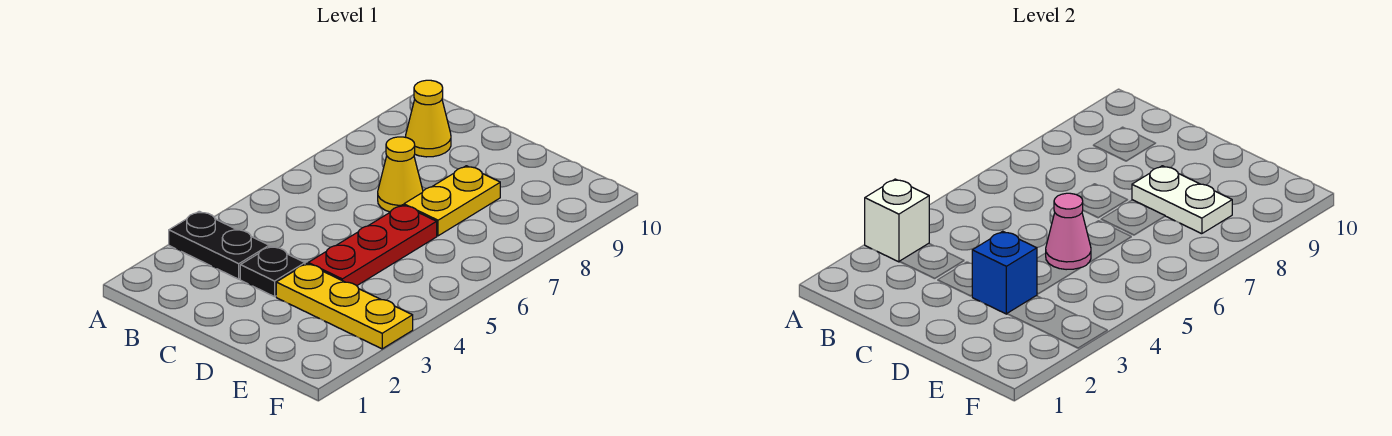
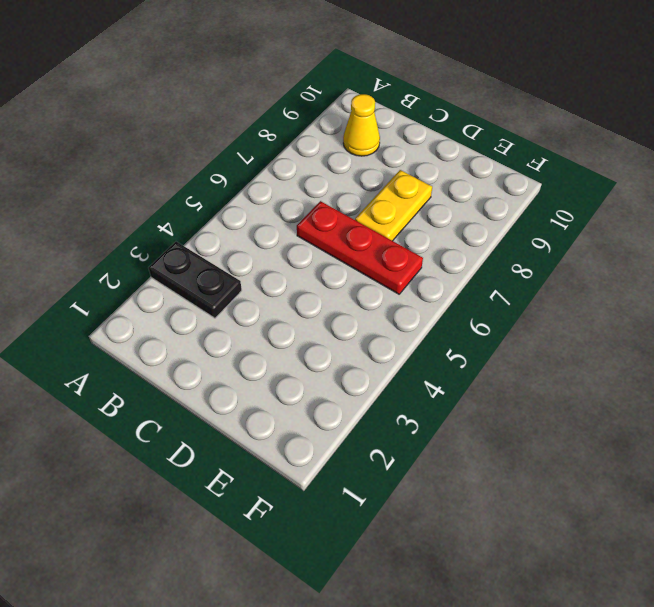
red 1x3 plate [297,201,423,294] -> red 1x3 plate turned to [308,205,437,286]
none -> black 1x1 plate [240,246,305,297]
none -> yellow 1x1 cone [378,137,423,212]

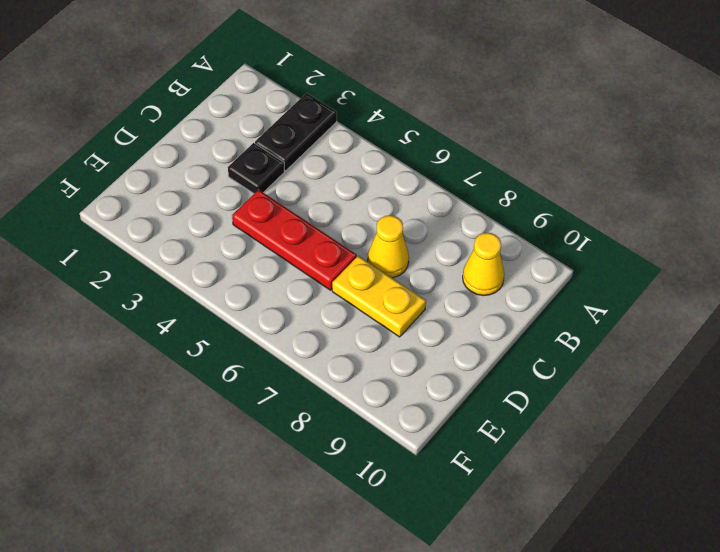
none -> yellow 1x3 plate [276,264,413,349]
none -> white 1x1 brick [865,179,929,262]

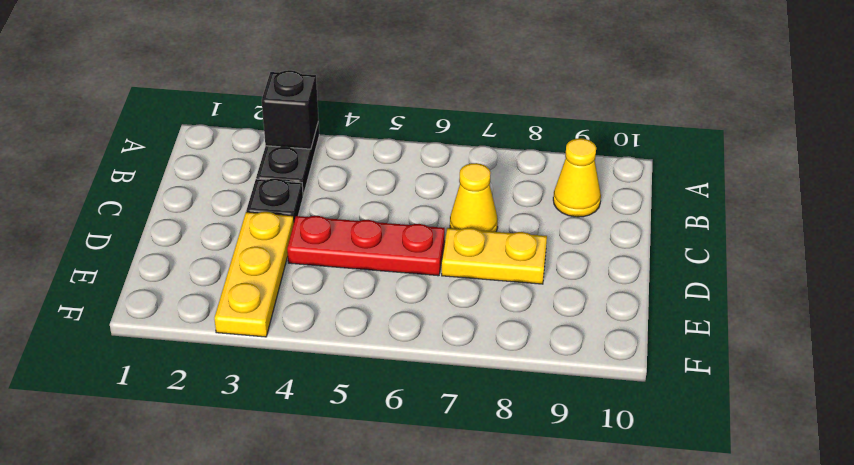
black 1x1 brick [262,70,319,149] -> white 1x1 brick [865,179,929,262]
none -> blue 1x1 brick [972,231,1037,314]
none -> pink 1x1 cone [1046,193,1091,270]

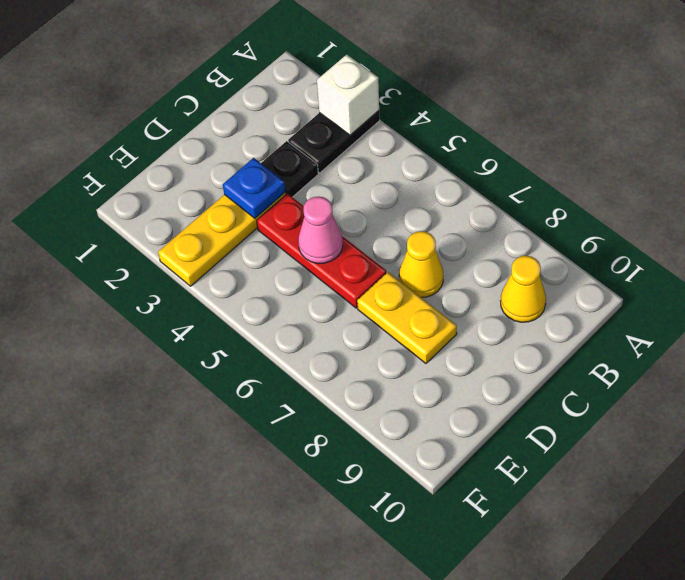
blue 1x1 plate [223,158,286,218] -> blue 1x1 brick [972,231,1037,314]
none -> white 1x2 plate [1132,166,1232,234]

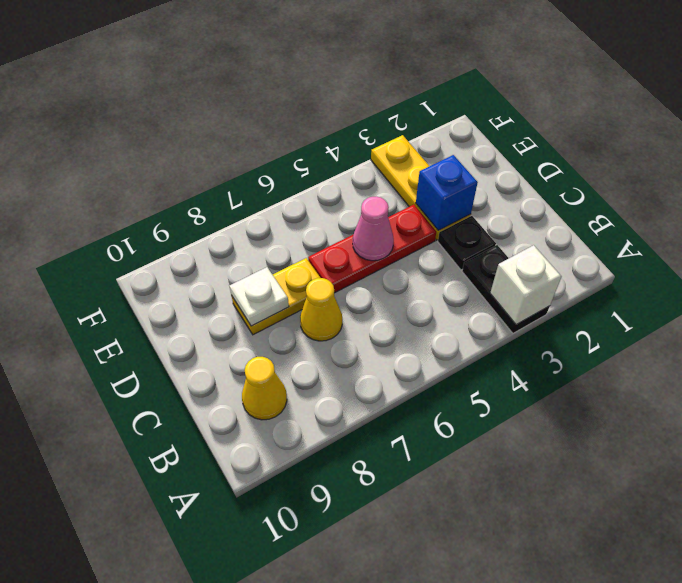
white 1x1 plate [230,267,289,326] -> white 1x2 plate [1132,166,1232,234]

